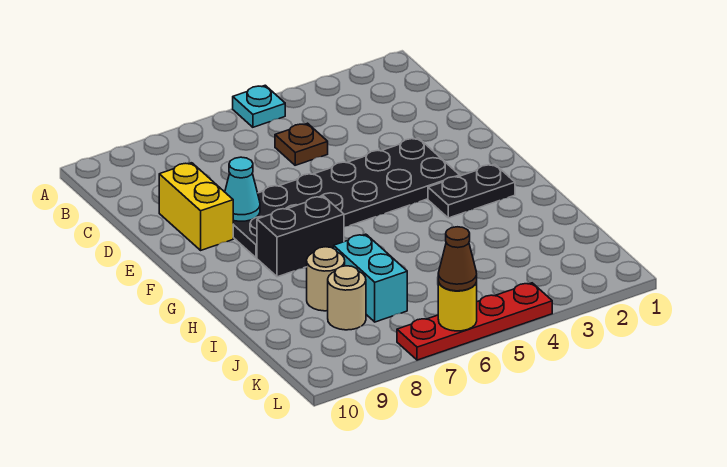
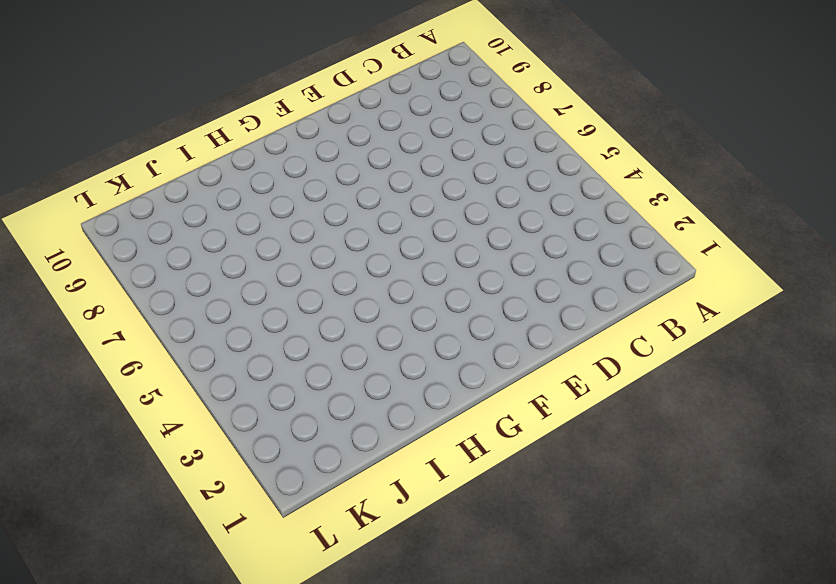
none -> cyan 1x1 plate [233,85,285,127]
none -> brown 1x1 plate [275,123,328,165]
none -> yellow 1x2 brick [159,163,233,250]

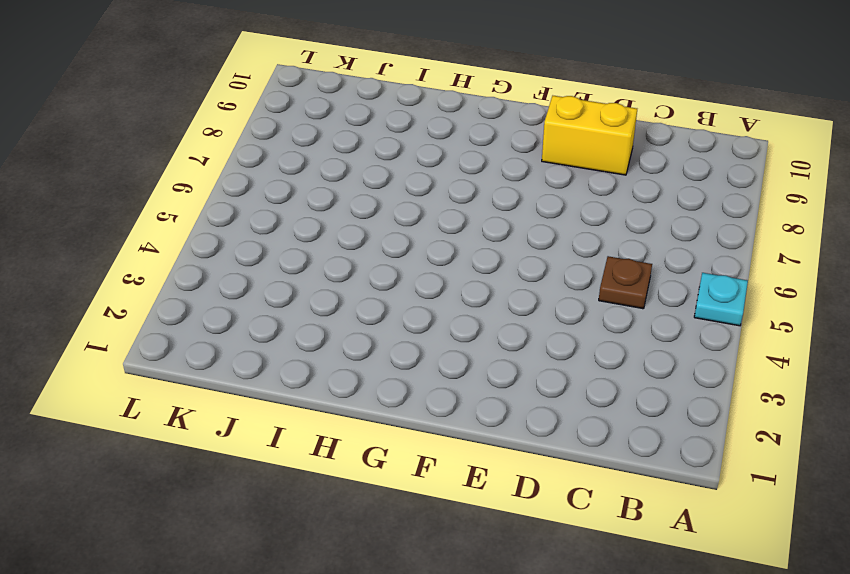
none -> black 2x6 plate [233,138,460,258]
none -> black 1x2 plate [428,164,515,218]
none -> black 1x2 brick [257,196,344,277]

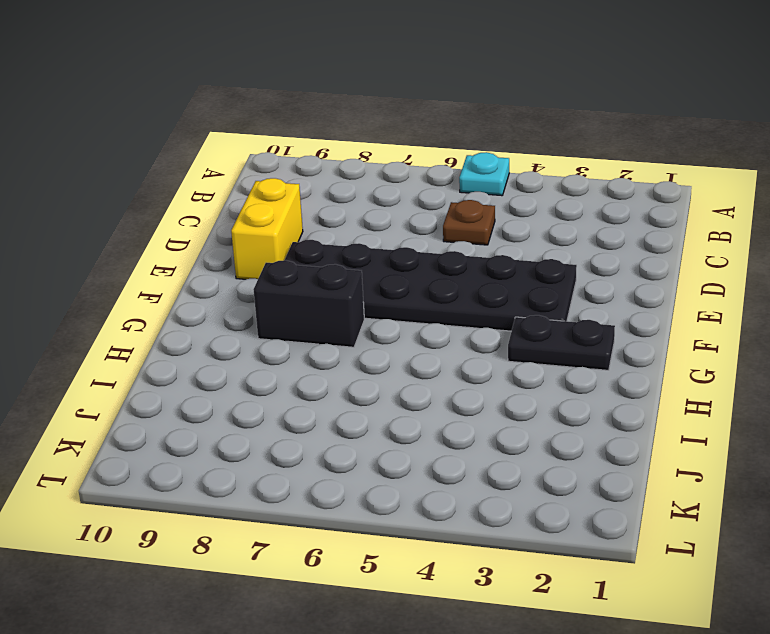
none -> cyan 1x2 brick [334,234,407,322]
none -> tan 1x1 round brick [307,247,345,311]
none -> tan 1x1 round brick [328,266,366,330]

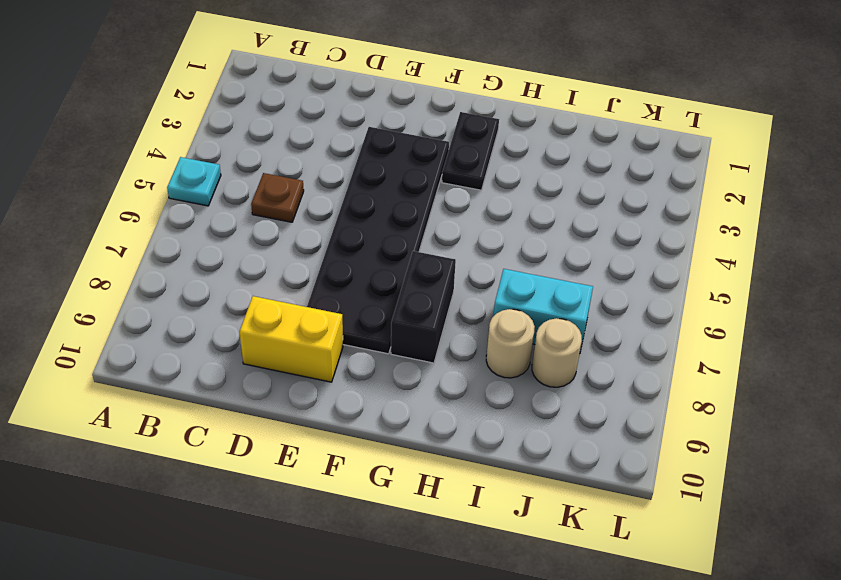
none -> red 1x4 plate [397,283,552,360]
none -> cyan 1x1 cone [225,157,260,221]
none -> yellow 1x1 round brick [438,280,477,331]

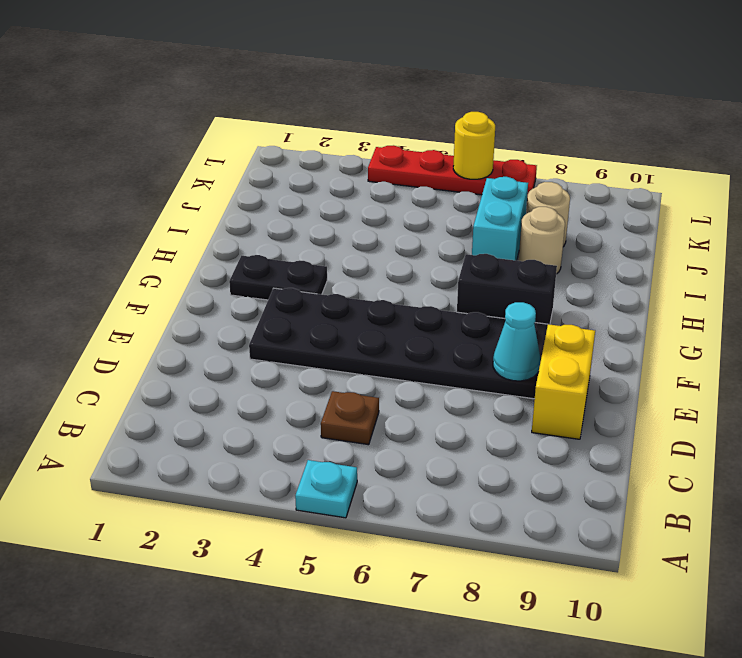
none -> brown 1x1 cone [438,227,477,291]

